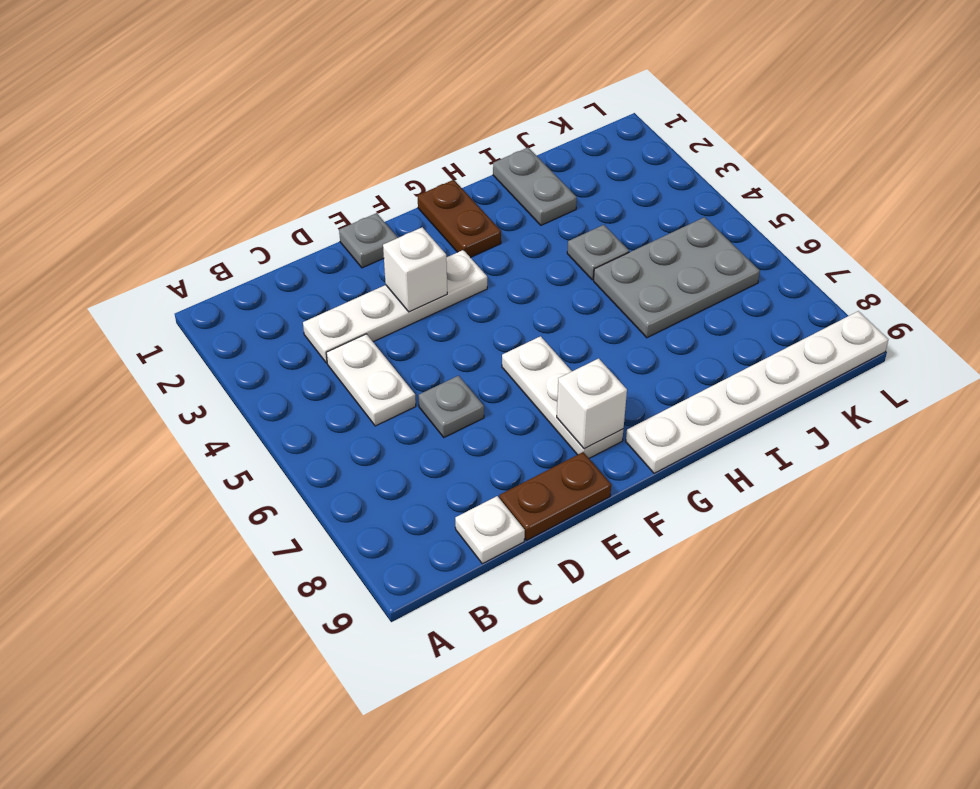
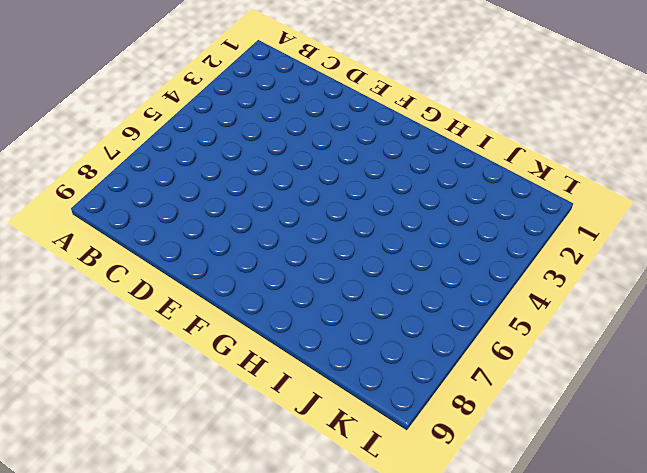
none -> white 1x4 plate [303,250,487,363]
none -> white 1x2 plate [326,334,416,426]
none -> white 1x1 plate [455,496,525,564]

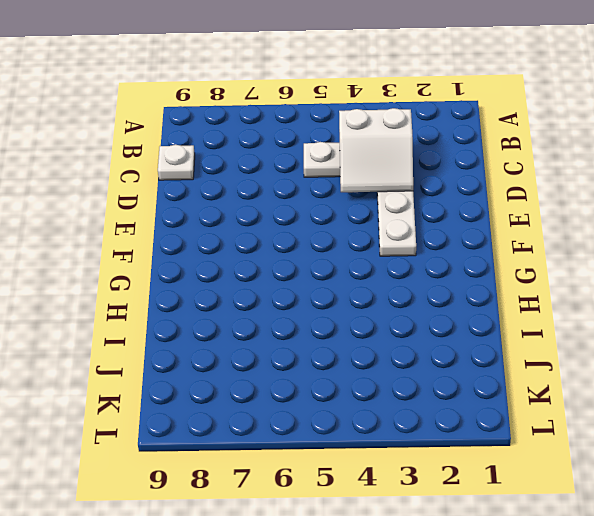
white 2x2 slope [339,108,413,192] -> none
none -> grey 1x1 plate [419,376,484,437]
none -> brown 1x2 plate [499,452,611,540]
none -> grey 1x1 plate [339,213,398,268]

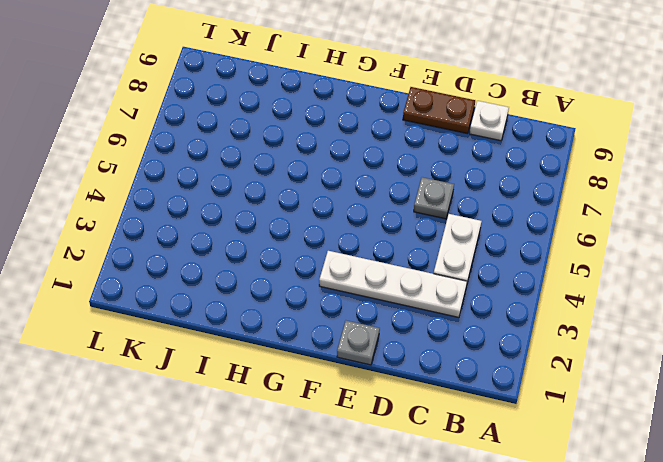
none -> white 1x3 plate [502,336,623,458]
none -> brown 1x2 plate [418,180,501,258]
none -> white 1x6 plate [626,311,888,473]

